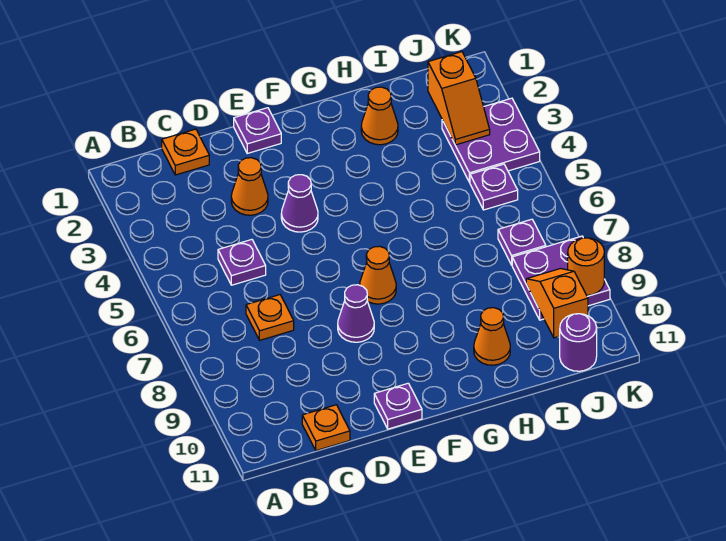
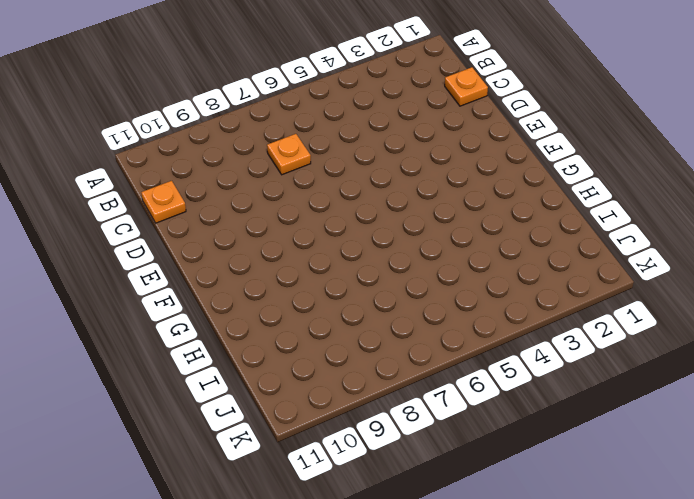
none -> purple 1x1 plate [218,240,266,285]
none -> orange 1x1 cone [231,158,268,215]
none -> purple 1x1 plate [234,108,281,153]

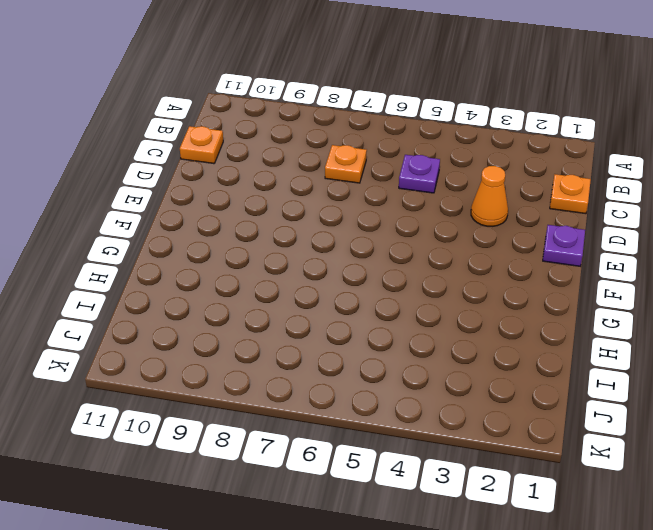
none -> purple 1x1 cone [281,175,318,232]
none -> purple 1x1 cone [338,285,374,342]
none -> purple 1x1 plate [374,383,422,429]

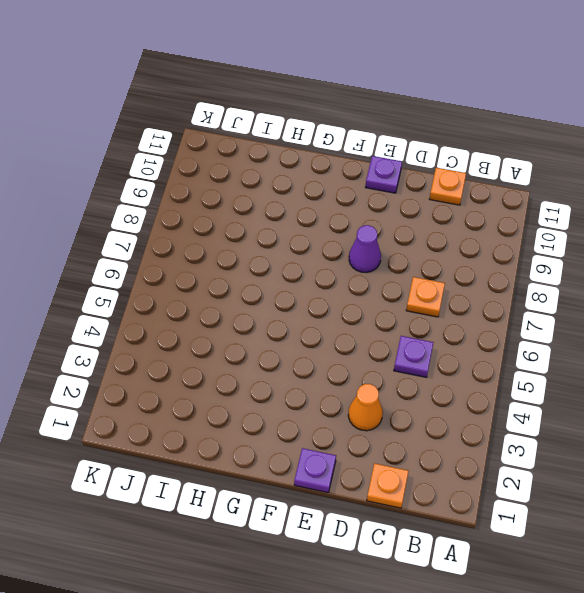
none -> purple 1x1 cone [281,175,318,232]
none -> orange 1x1 cone [360,246,396,304]
none -> orange 1x1 cone [361,87,398,145]

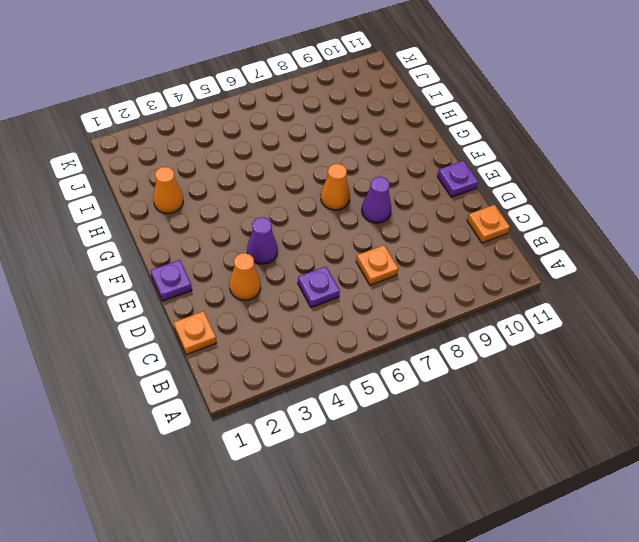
none -> orange 1x1 cone [474,308,510,365]
none -> purple 2x2 plate [442,98,540,182]
none -> purple 1x1 plate [470,164,518,210]

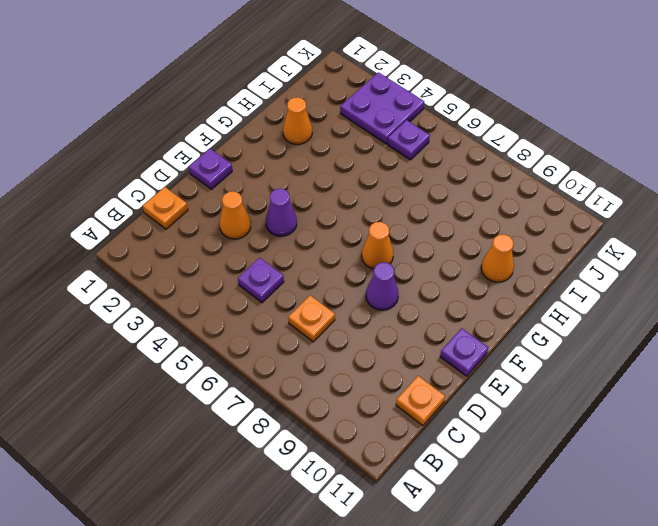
none -> purple 1x1 plate [498,219,546,265]
none -> purple 2x2 plate [512,236,610,320]
none -> purple 1x1 round brick [560,314,597,371]

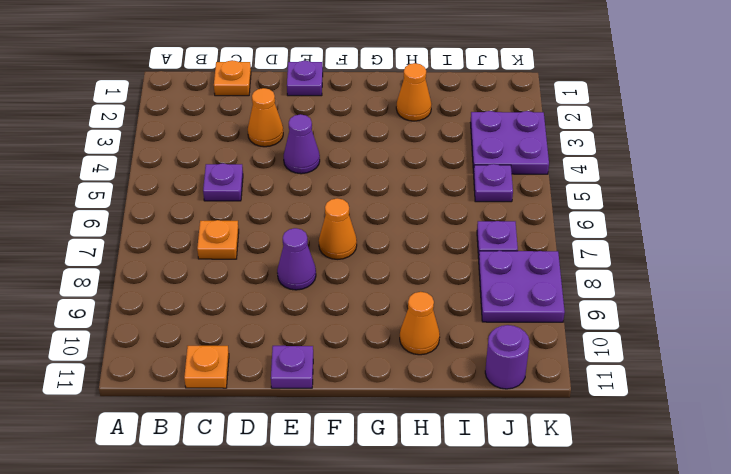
none -> orange 1x2 slope [428,52,490,145]
none -> orange 1x2 slope [526,269,588,338]
none -> orange 1x1 round brick [568,238,604,295]

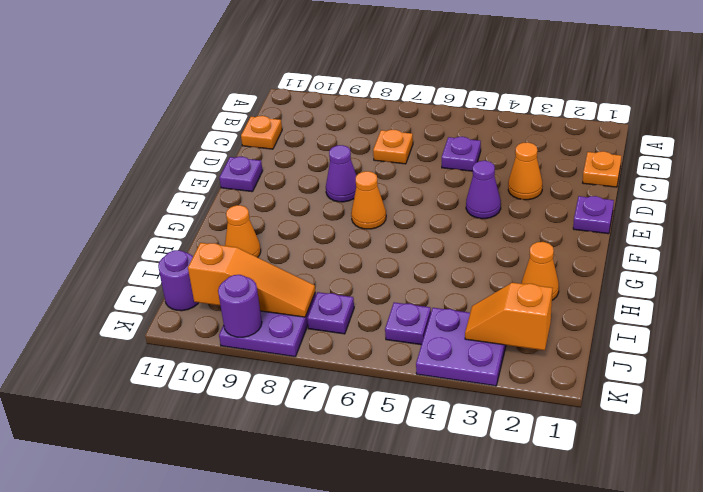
orange 1x3 slope [188,243,315,317] -> orange 1x2 slope [526,269,588,338]
purple 1x1 round brick [218,275,262,337] -> orange 1x1 round brick [568,238,604,295]

